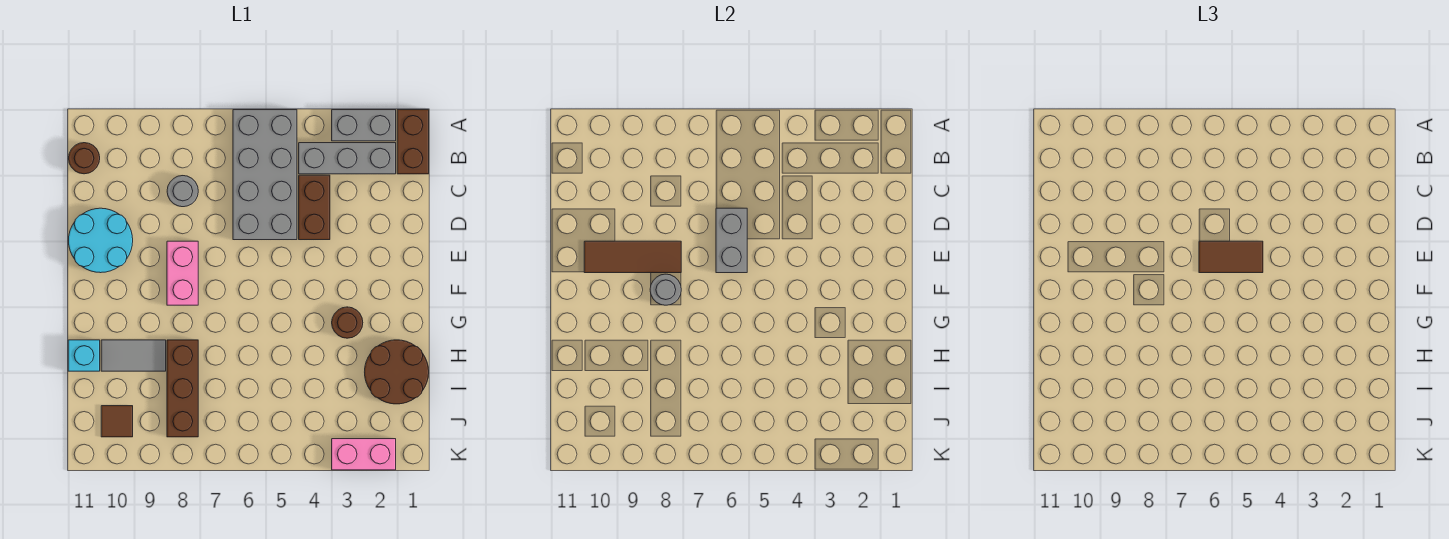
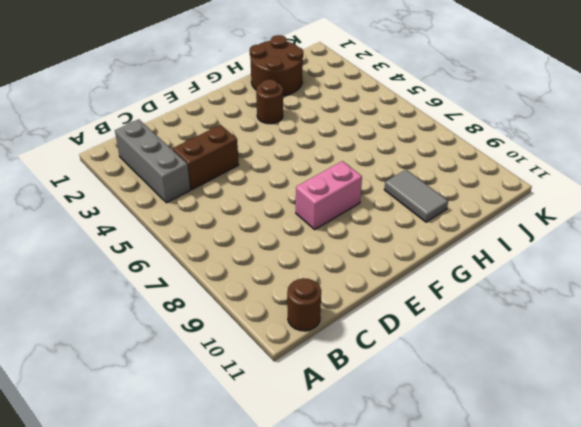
none -> brown 1x2 brick [397,110,429,174]
none -> grey 1x2 brick [332,110,396,141]
none -> grey 2x4 brick [233,110,297,240]

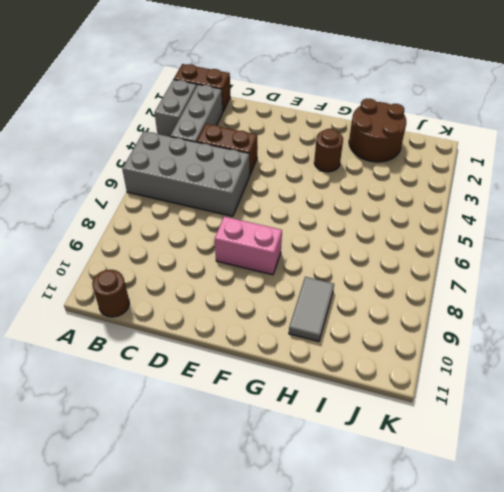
none -> grey 1x1 round brick [167,176,198,207]
none -> cyan 2x2 round brick [69,208,133,273]
none -> brown 1x3 brick [167,340,198,437]

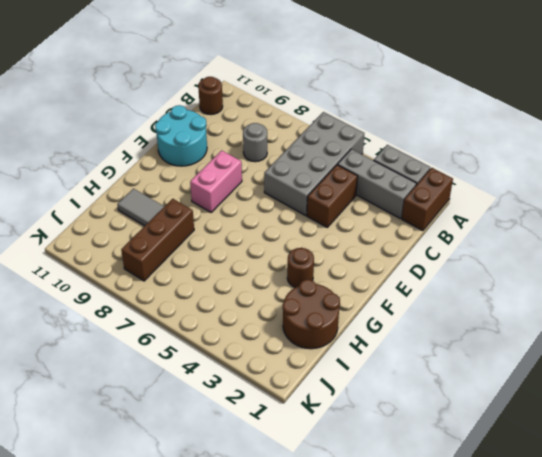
none -> cyan 1x1 brick [68,340,100,371]
none -> brown 1x1 tile [101,406,133,437]
none -> pink 1x2 brick [332,439,396,470]

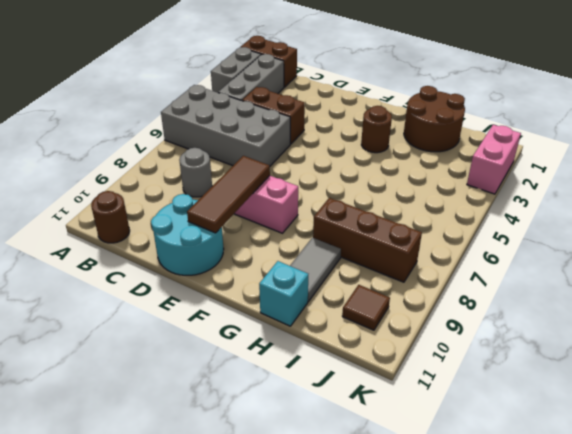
none -> grey 1x2 brick [716,208,747,273]
none -> grey 1x1 round brick [650,274,681,305]
none -> brown 1x2 tile [1199,241,1263,273]

